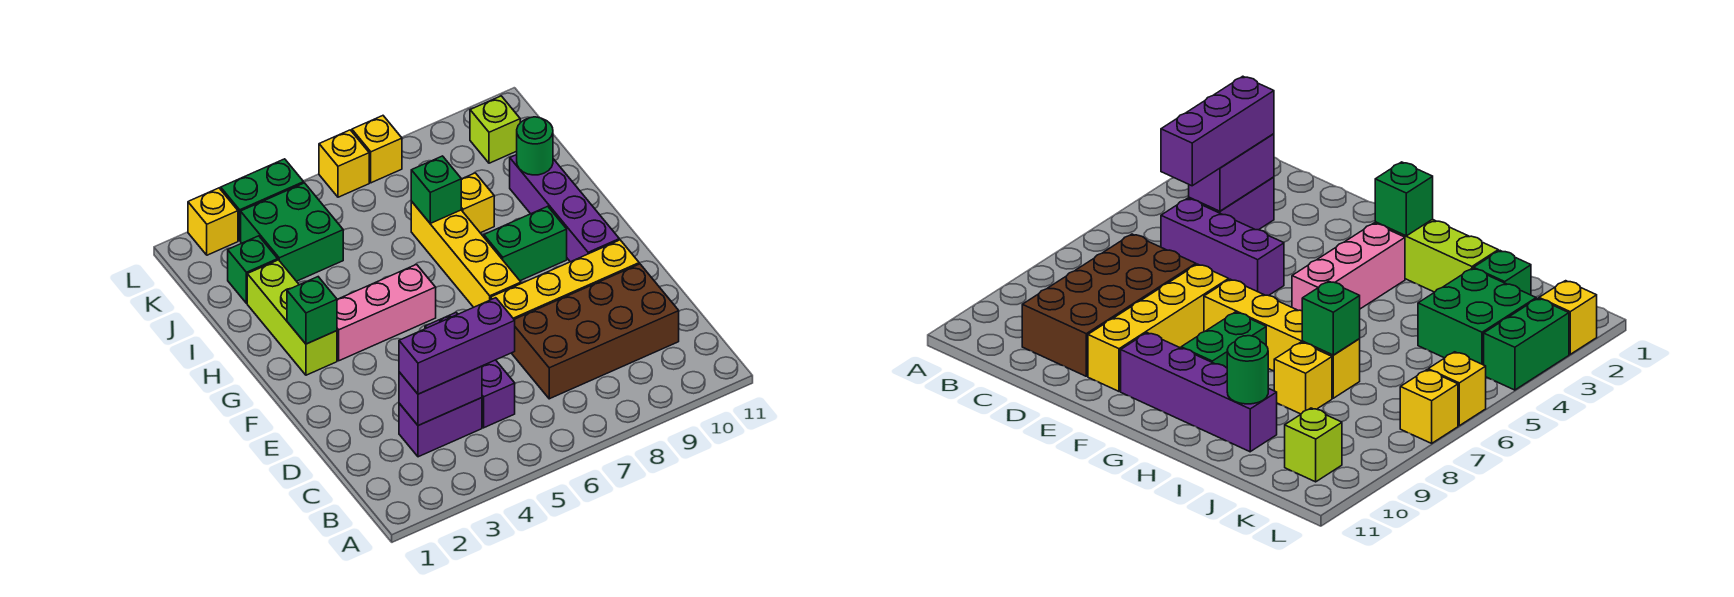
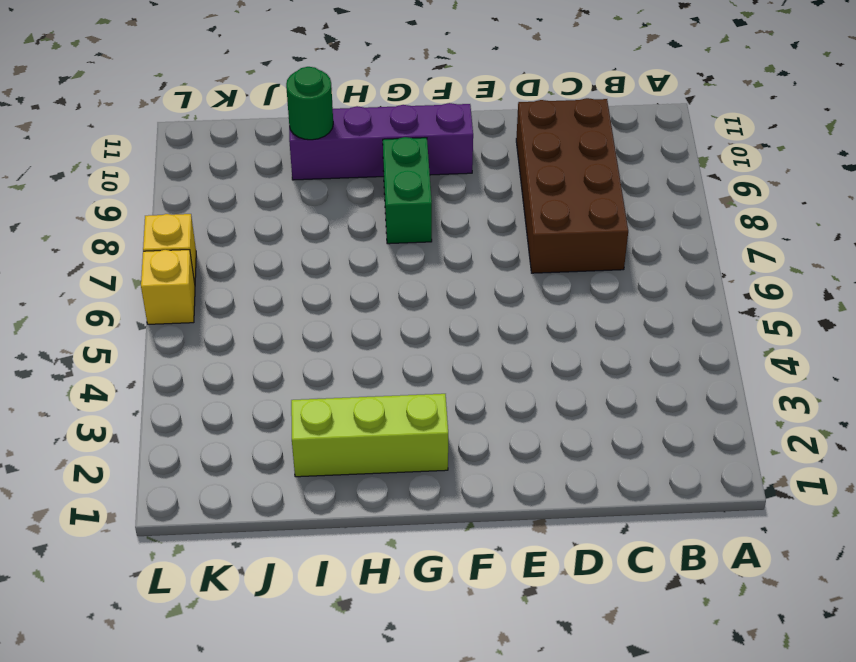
none -> purple 1x2 brick [399,398,482,457]
none -> purple 1x3 brick [425,313,515,428]
none -> yellow 1x4 brick [491,240,639,319]

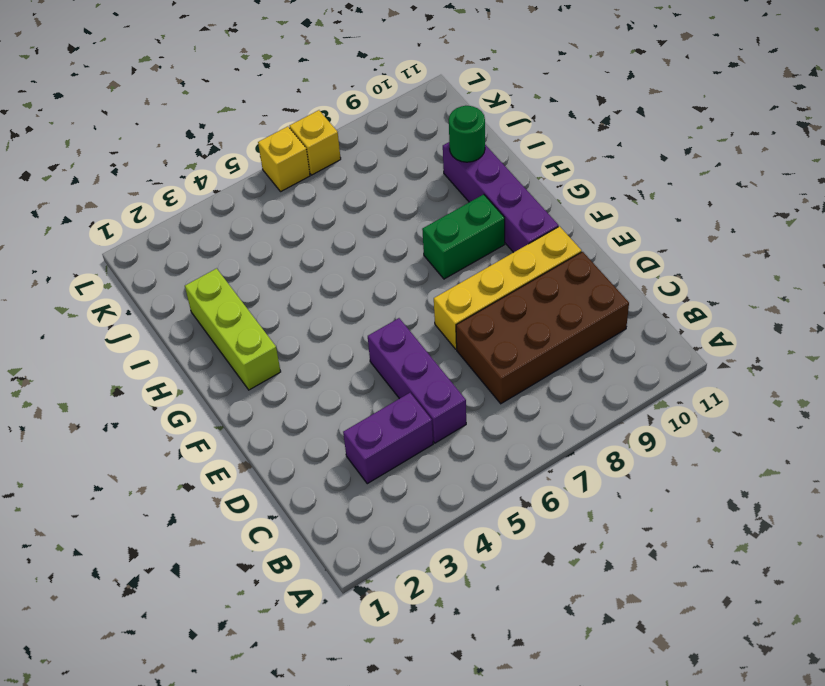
none -> yellow 1x4 brick [411,201,521,307]
none -> pink 1x3 brick [337,265,436,361]
none -> yellow 1x1 brick [461,173,494,233]

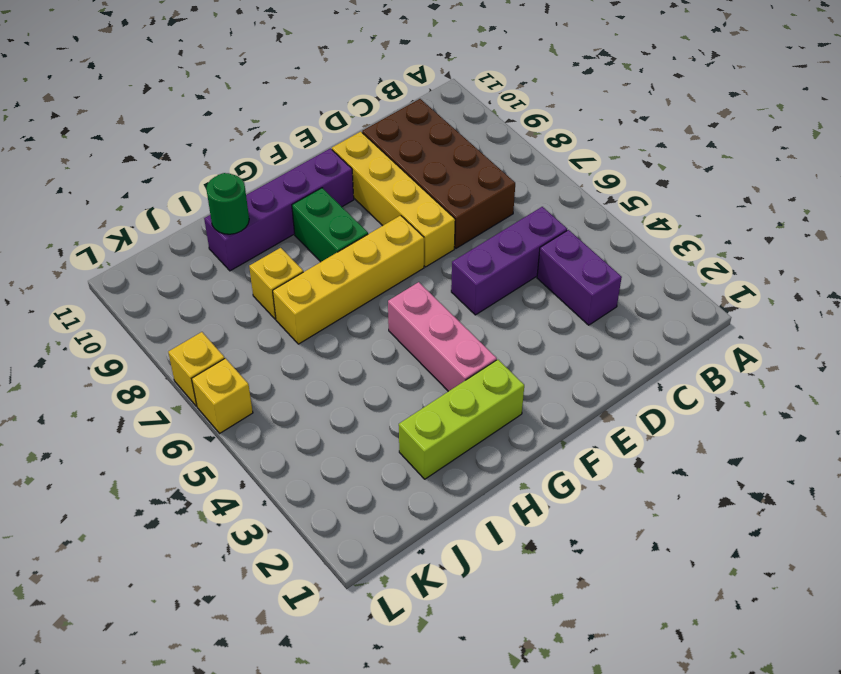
none -> green 1x1 brick [228,236,278,303]
none -> green 2x2 brick [241,183,343,281]
none -> lime 1x1 brick [470,96,520,163]

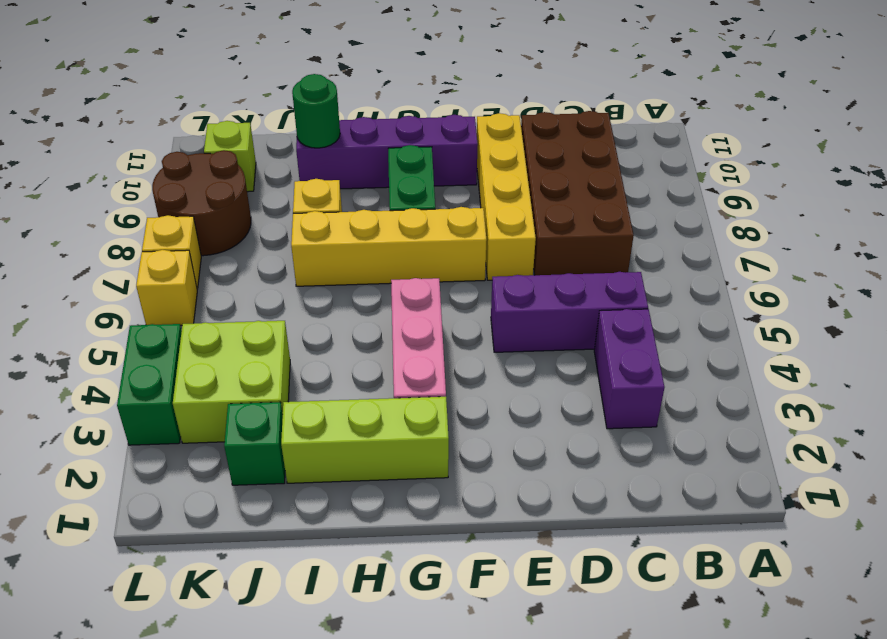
lime 2x2 brick [173,321,290,443] -> green 2x2 brick [241,183,343,281]
brown 2x2 round brick [152,150,251,256] -> none
none -> yellow 1x1 brick [188,188,238,255]
none -> purple 1x2 brick [399,366,482,426]
none -> green 1x1 brick [287,277,337,344]

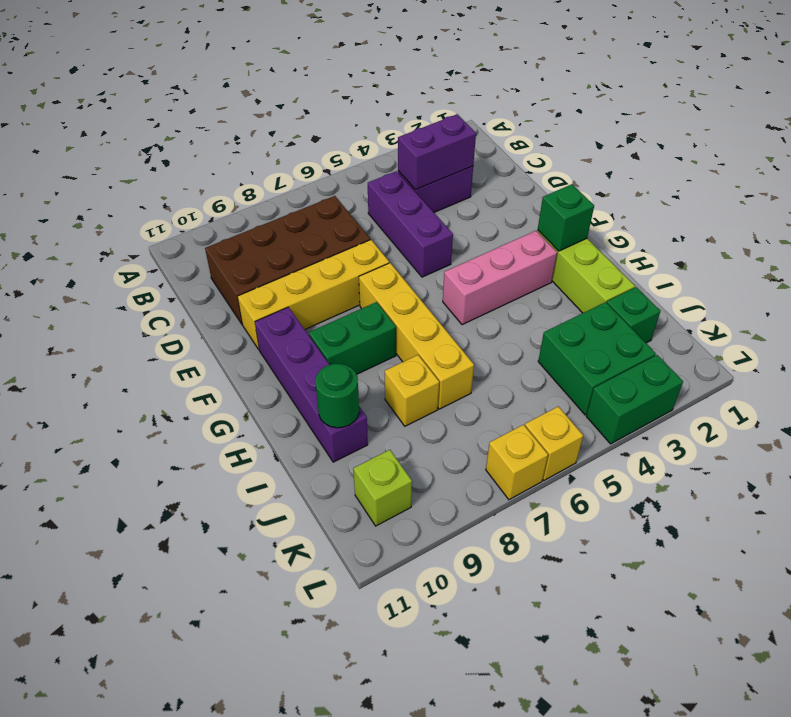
none -> yellow 1x1 brick [188,188,238,255]
none -> green 1x1 brick [411,156,461,223]
none -> purple 1x3 brick [399,298,515,394]

